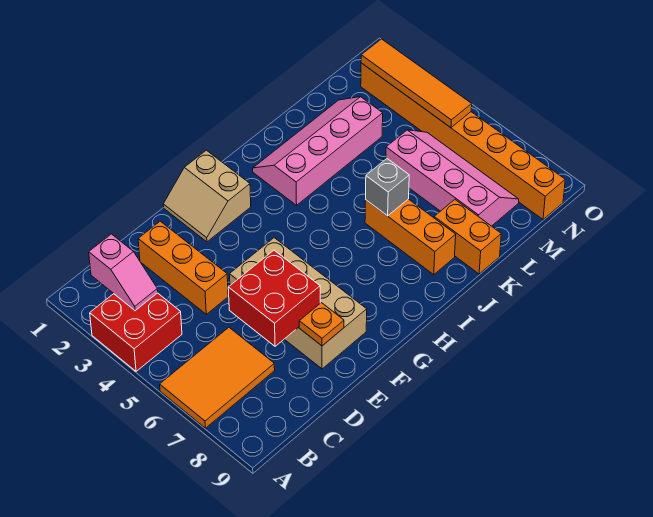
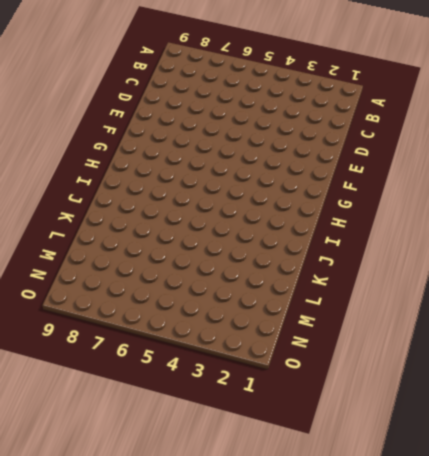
none -> red 2x2 brick [90,293,182,371]
none -> orange 2x3 tile [160,328,275,428]
none -> orange 1x3 brick [138,221,228,314]

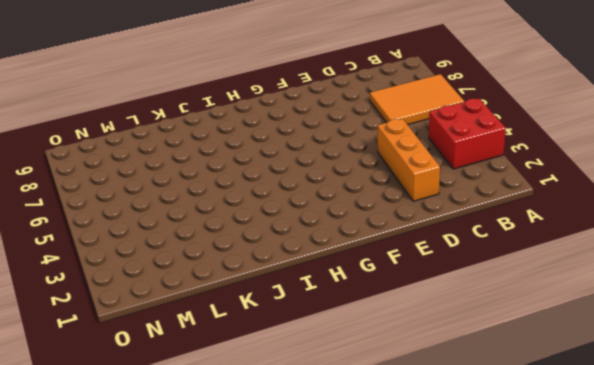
none -> tan 2x4 brick [230,238,367,369]
none -> tan 2x2 slope [163,150,251,242]
none -> pink 2x4 slope [253,97,383,205]

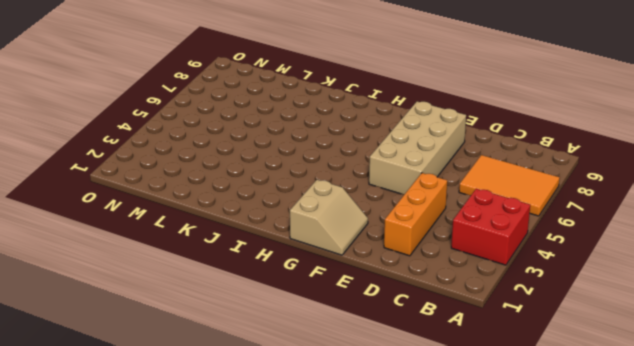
none -> pink 2x4 slope [253,97,383,205]
none -> orange 1x3 brick [365,199,456,275]
none -> orange 1x2 brick [434,200,501,274]

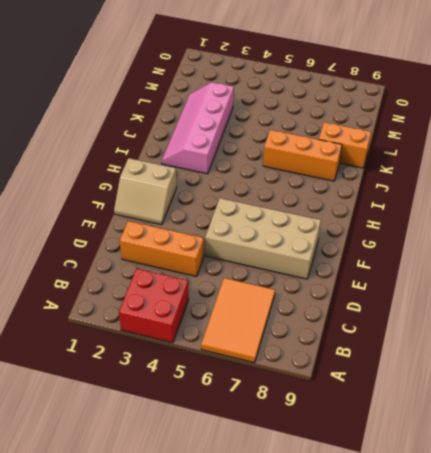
none -> pink 2x4 slope [386,130,519,226]
none -> orange 1x8 brick [361,63,565,220]
none -> pink 1x2 slope [89,234,158,311]

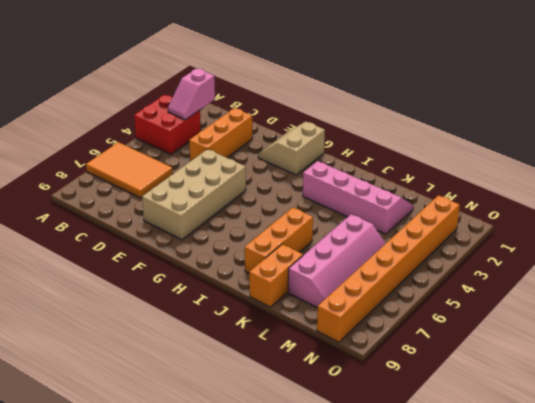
none -> red 2x2 brick [228,250,320,346]
none -> orange 1x1 plate [299,303,344,346]
none -> grey 1x1 brick [366,159,409,216]

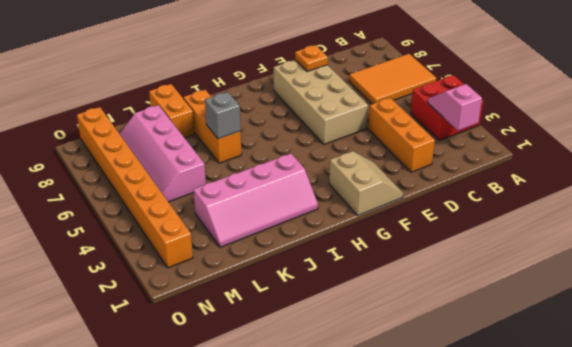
none -> red 2x2 brick [228,250,320,346]
none -> orange 1x4 tile [361,39,472,128]

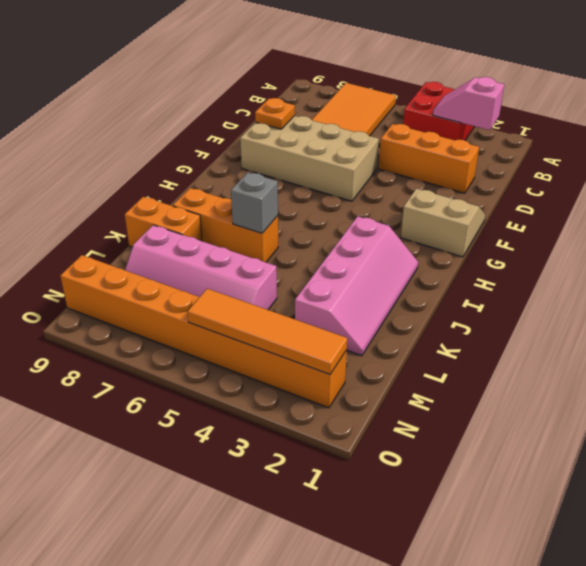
none -> red 2x2 brick [228,250,320,346]

